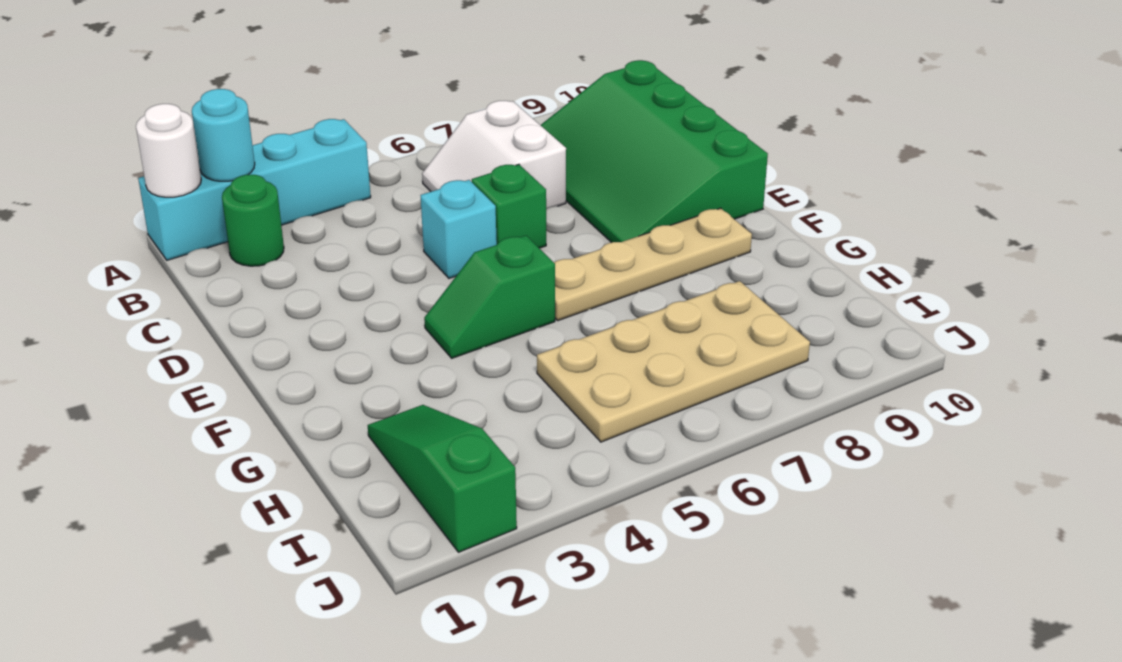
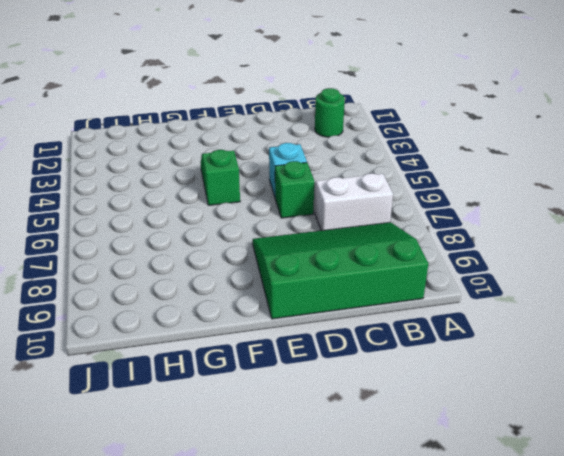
none -> cyan 1x4 brick [138,119,371,260]
none -> tan 1x4 plate [554,208,752,321]
none -> green 1x3 slope [368,405,517,552]

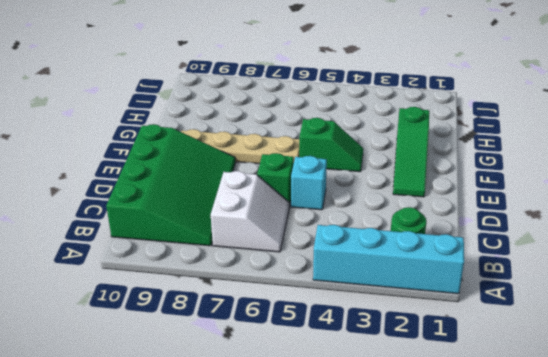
green 1x3 slope [393,107,429,197] -> green 1x3 slope moved to [368,405,517,552]
none -> tan 2x4 plate [537,281,810,442]
none -> white 1x1 round brick [136,104,201,197]
none -> cyan 1x1 round brick [192,89,255,181]

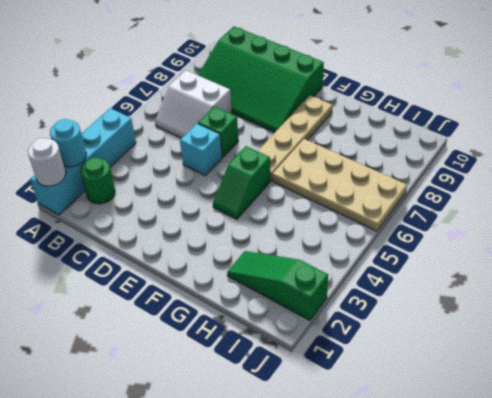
tan 2x4 plate [272,139,407,231] -> tan 2x4 plate turned to [537,281,810,442]

